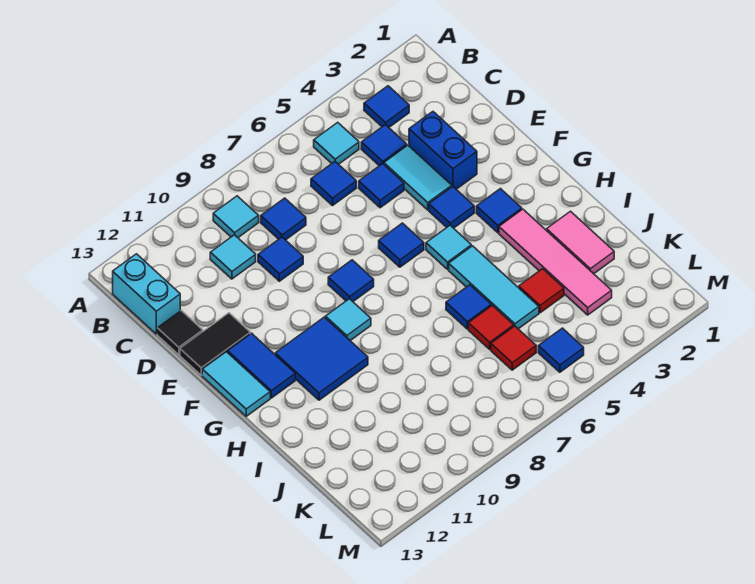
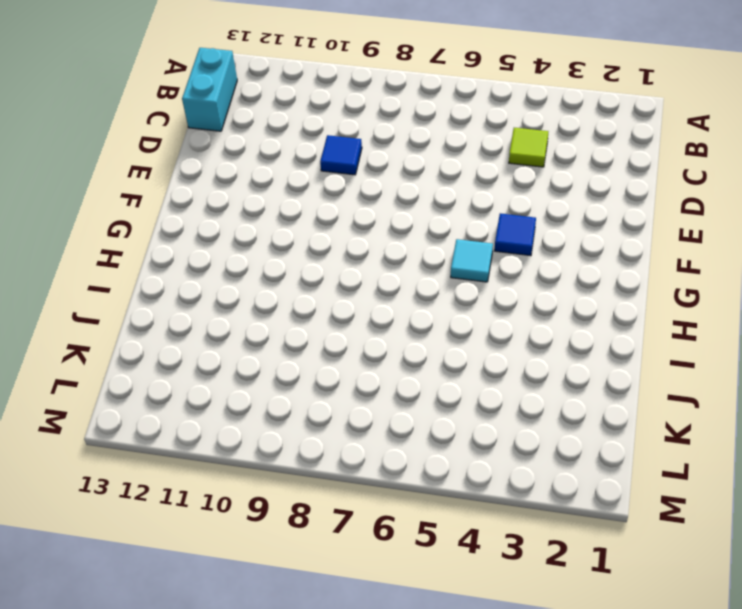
lime 1x1 tile [509,128,548,167] -> blue 1x1 tile [361,125,407,166]
none -> blue 1x1 tile [364,86,409,127]
none -> cyan 1x1 tile [314,122,359,164]
none -> cyan 1x1 tile [213,196,259,238]
none -> blue 1x1 tile [311,162,356,206]

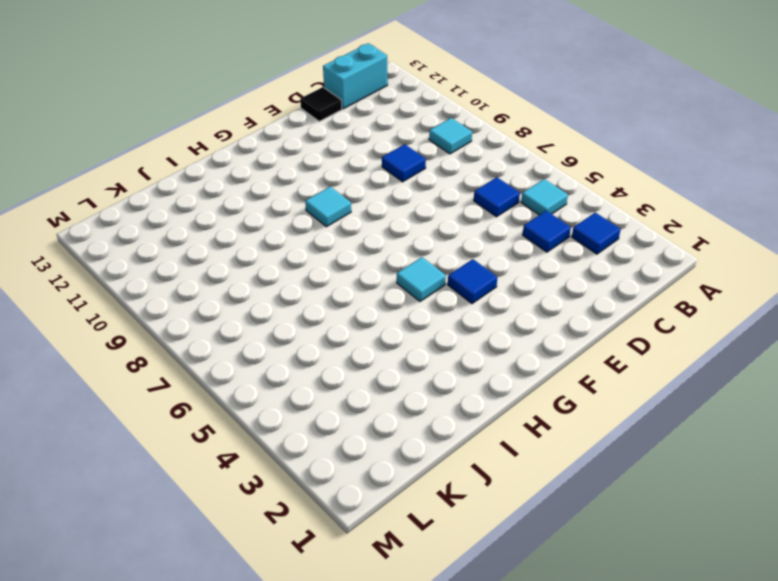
none -> blue 1x1 tile [261,198,306,240]
none -> cyan 1x1 tile [210,235,256,279]
none -> blue 1x2 brick [409,112,477,189]
none -> cyan 1x2 tile [384,145,452,210]

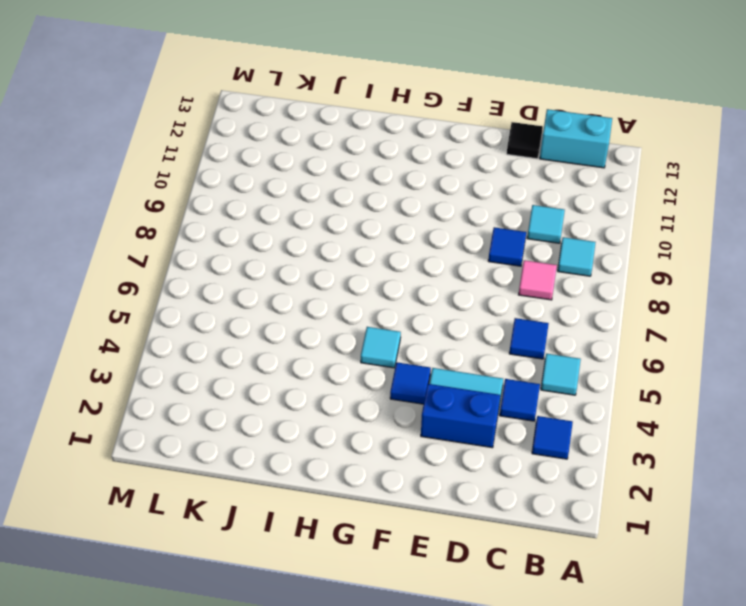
pink 1x1 tile [519,260,557,300] -> blue 1x1 tile [261,198,306,240]
none -> blue 1x1 tile [359,164,404,208]
none -> black 1x2 tile [180,313,250,375]
none -> blue 1x1 tile [379,223,424,267]
none -> blue 1x1 tile [328,260,374,301]

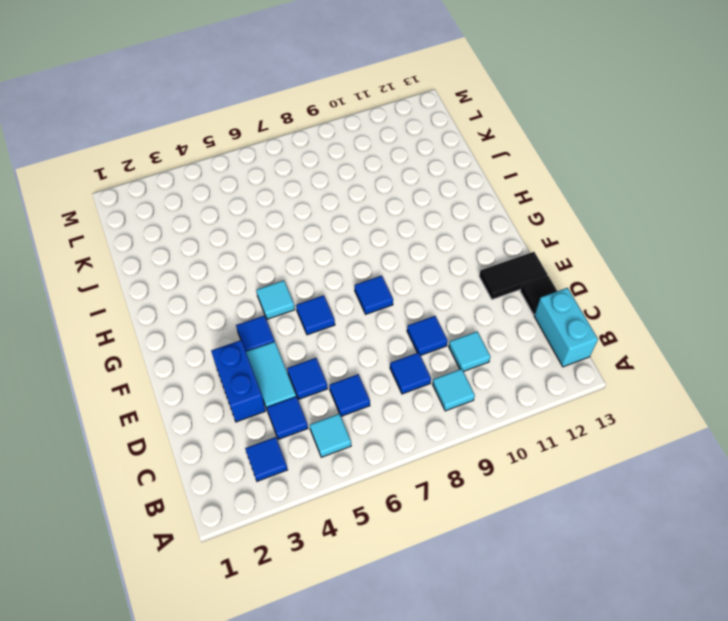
none -> blue 1x2 tile [228,333,295,398]
none -> cyan 1x2 tile [202,352,270,416]
none -> blue 1x1 tile [476,189,522,233]
none -> cyan 1x1 tile [325,299,371,341]

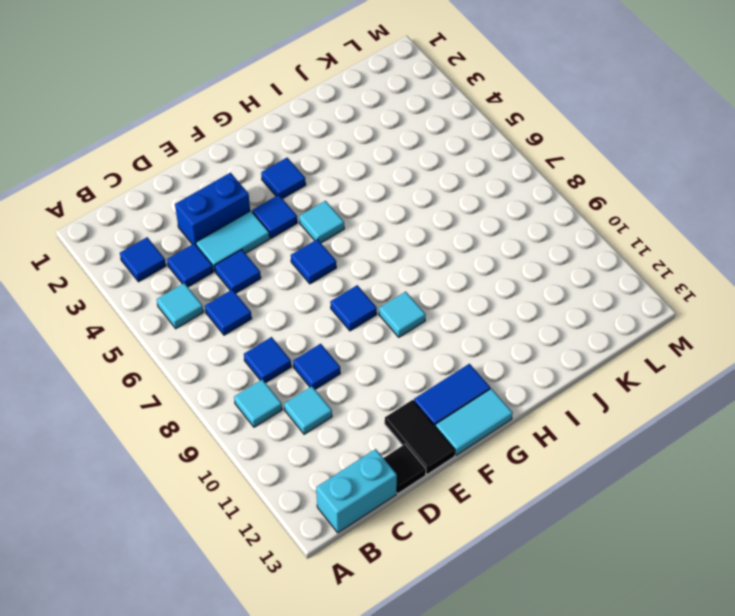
none -> blue 2x2 tile [275,317,368,400]
none -> pink 1x4 tile [499,209,612,315]
none -> cyan 1x3 tile [449,246,539,329]
none -> pink 1x2 tile [547,211,614,274]

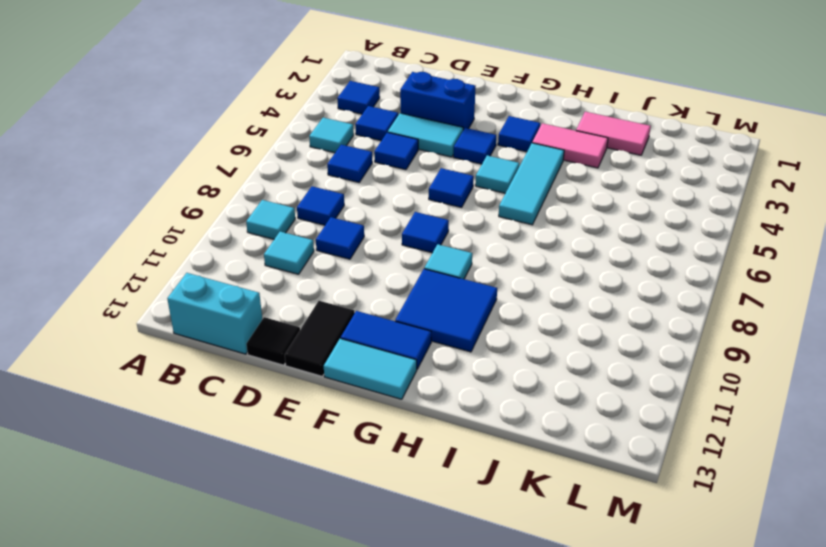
pink 1x2 tile [532,123,608,168] -> pink 1x4 tile [499,209,612,315]
cyan 1x3 tile [499,143,564,225] -> cyan 1x3 tile turned to [449,246,539,329]
none -> blue 1x1 tile [446,285,491,329]
none -> red 1x1 tile [519,269,564,313]
none -> red 1x1 tile [468,305,514,349]
none -> red 1x1 tile [491,326,536,370]

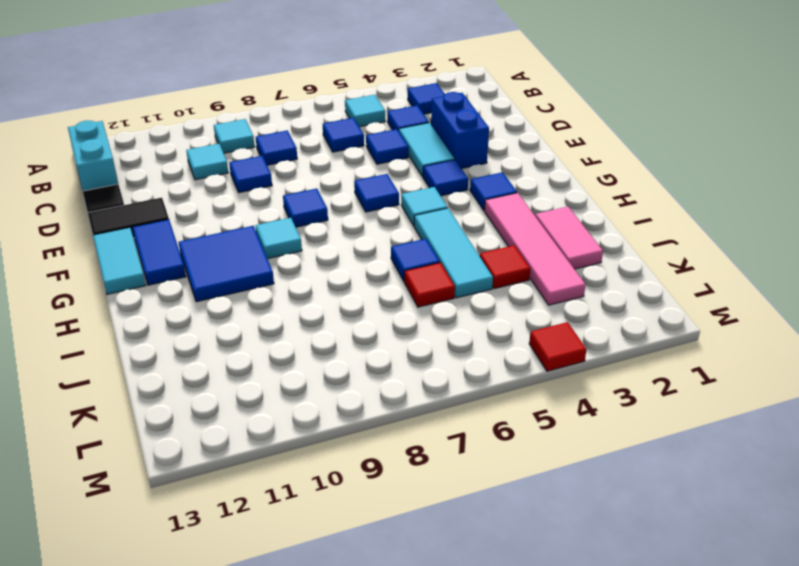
red 1x1 tile [529,322,587,371] -> red 1x1 tile moved to [491,326,536,370]
none -> blue 1x1 tile [538,328,584,372]

